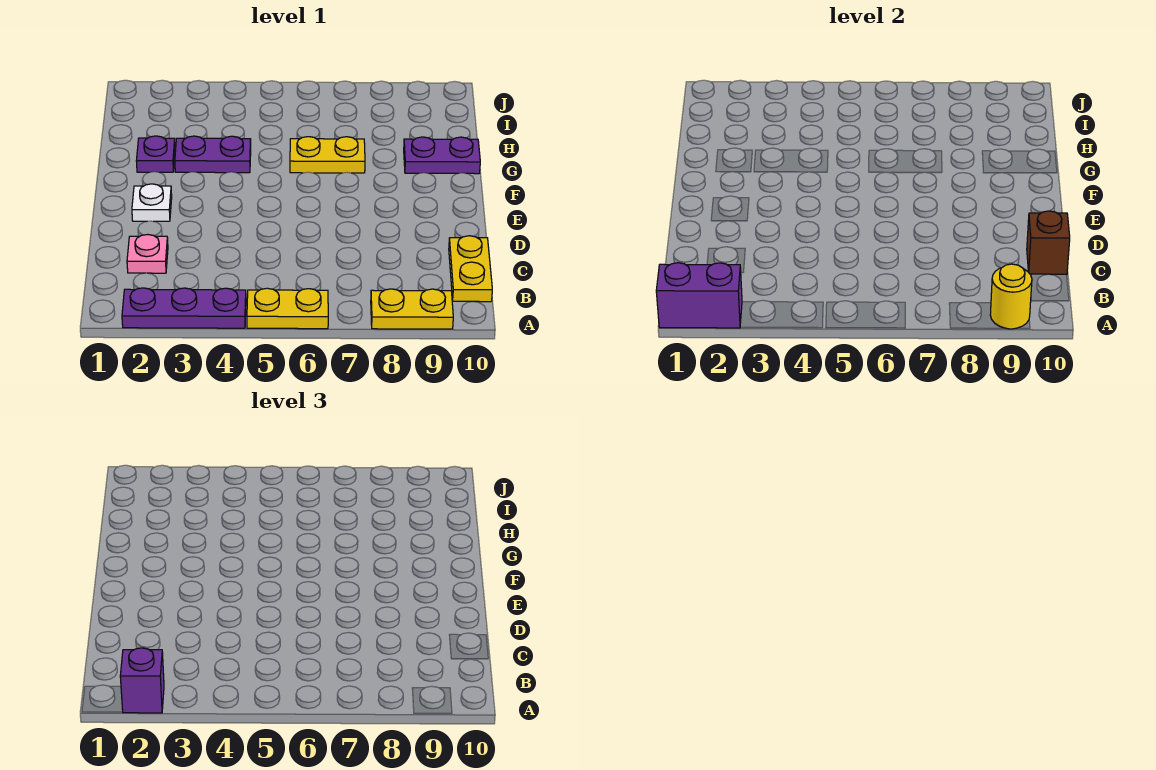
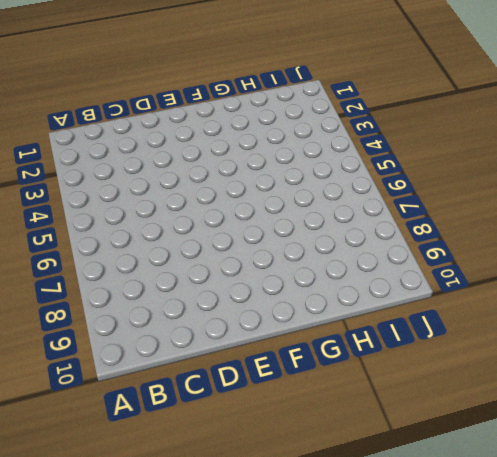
none -> purple 1x3 plate [122,288,246,328]
none -> yellow 1x2 plate [247,288,328,329]
none -> yellow 1x2 plate [371,289,453,329]

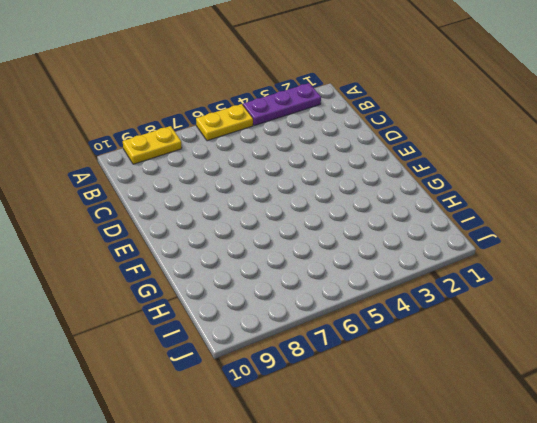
none -> yellow 1x2 plate [449,236,492,302]
none -> pink 1x1 plate [127,234,168,273]
none -> white 1x1 plate [132,184,172,221]

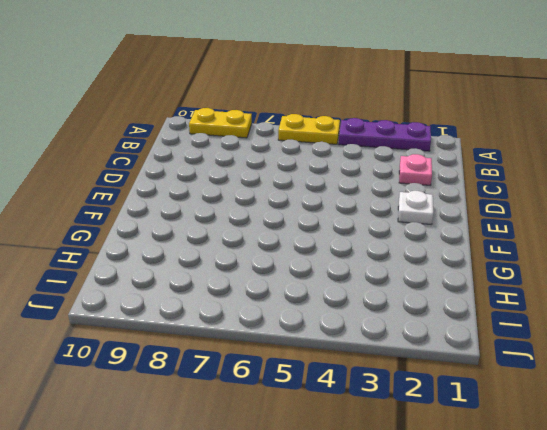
none -> yellow 1x2 plate [449,236,492,302]
none -> purple 1x1 plate [136,136,175,172]
none -> purple 1x2 plate [175,136,251,173]

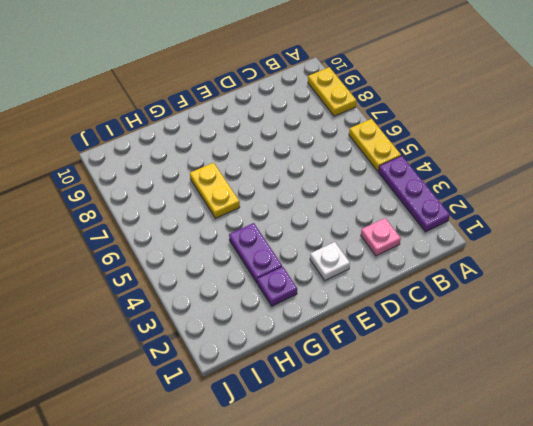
none -> yellow 1x2 plate [449,236,492,302]
none -> purple 1x2 plate [404,137,480,174]
none -> purple 1x2 brick [656,263,742,328]

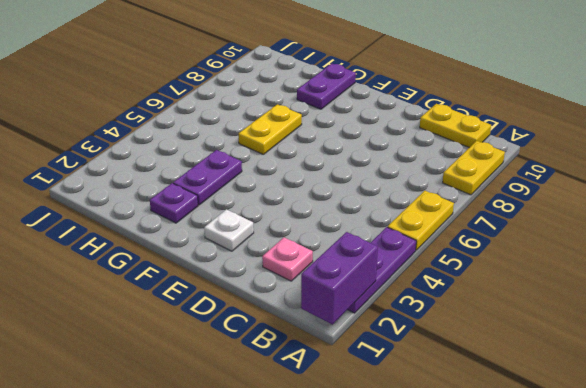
none -> yellow 1x1 round brick [990,264,1032,329]
none -> brown 1x1 brick [1027,211,1070,275]
none -> purple 1x1 brick [120,648,164,713]

